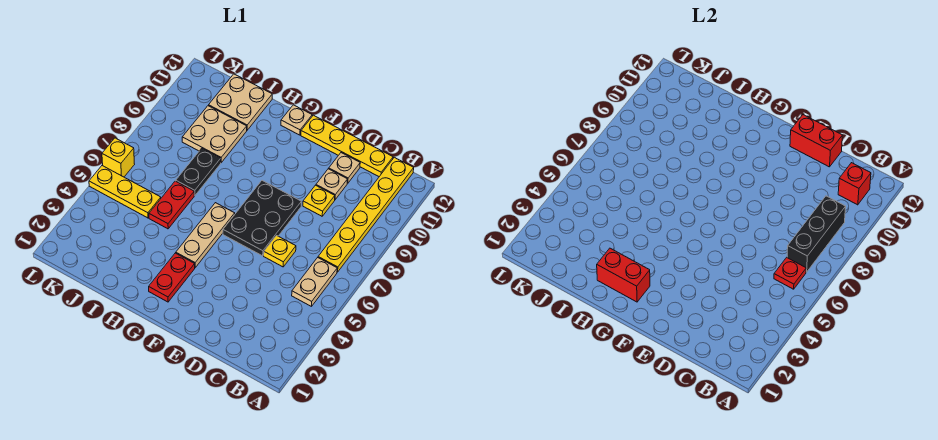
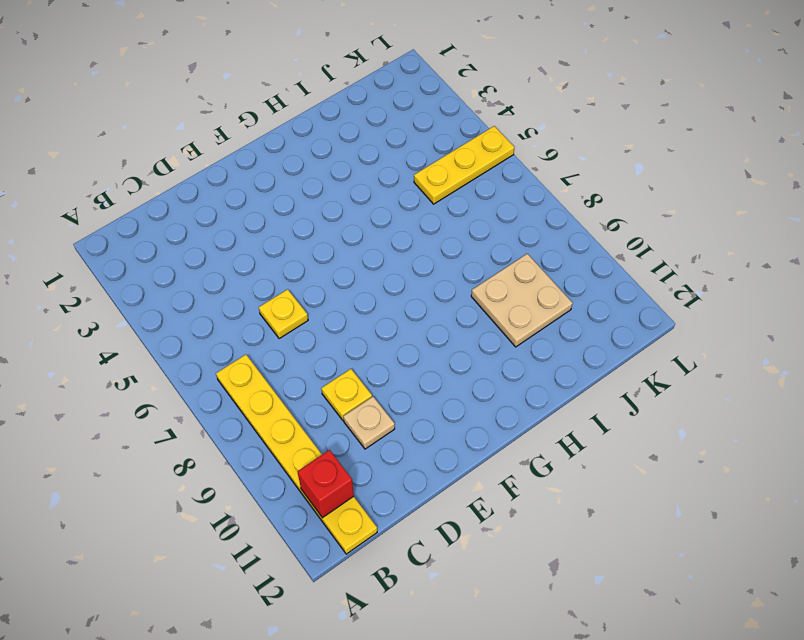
none -> tan 1x2 plate [292,258,337,307]
none -> yellow 1x4 plate [301,115,393,177]
none -> tan 1x1 plate [329,153,360,183]

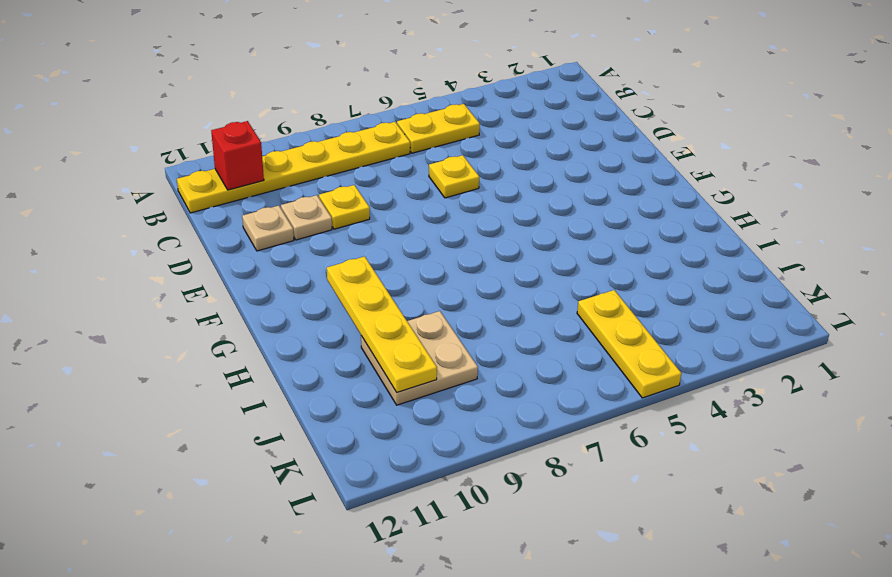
yellow 1x2 plate [397,104,480,153] -> tan 1x2 plate [292,258,337,307]
yellow 1x4 plate [327,256,437,392] -> yellow 1x4 plate moved to [301,115,393,177]
none -> black 2x3 plate [223,181,301,256]
none -> red 1x2 plate [149,253,195,302]
none -> tan 1x3 plate [176,203,235,268]

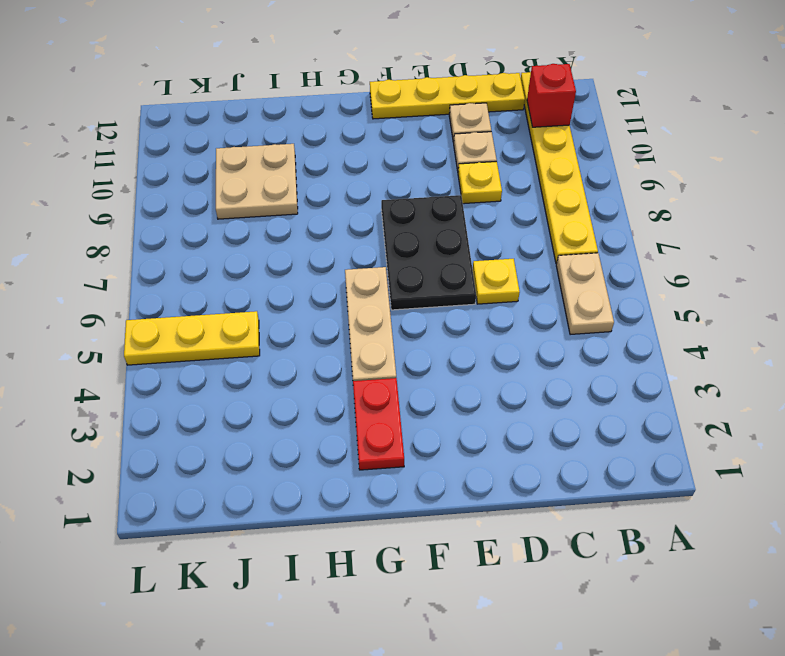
none -> tan 1x1 plate [281,105,312,135]
none -> red 1x2 plate [149,181,194,229]
none -> black 1x2 plate [176,148,221,196]

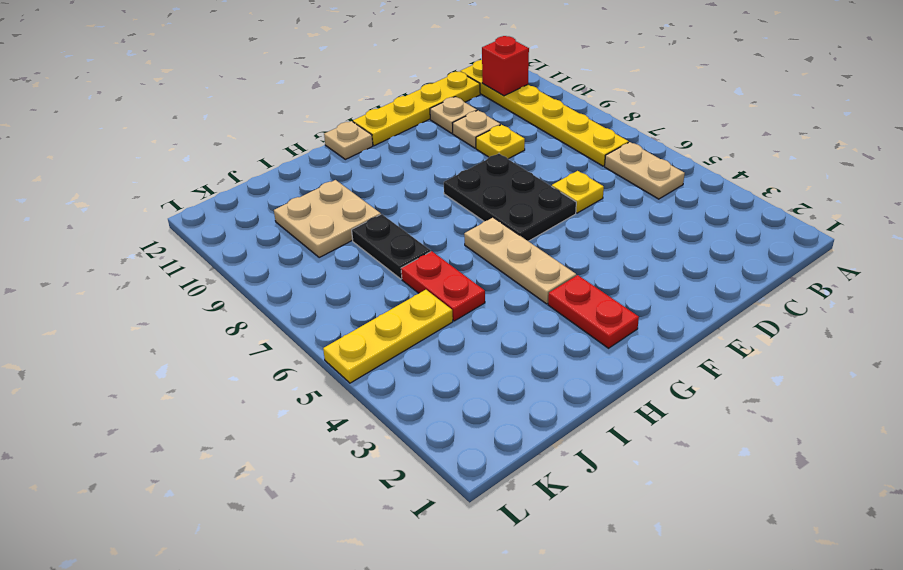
none -> tan 2x2 plate [209,74,272,130]
none -> yellow 1x1 brick [102,138,135,177]
none -> red 1x1 plate [774,258,806,289]

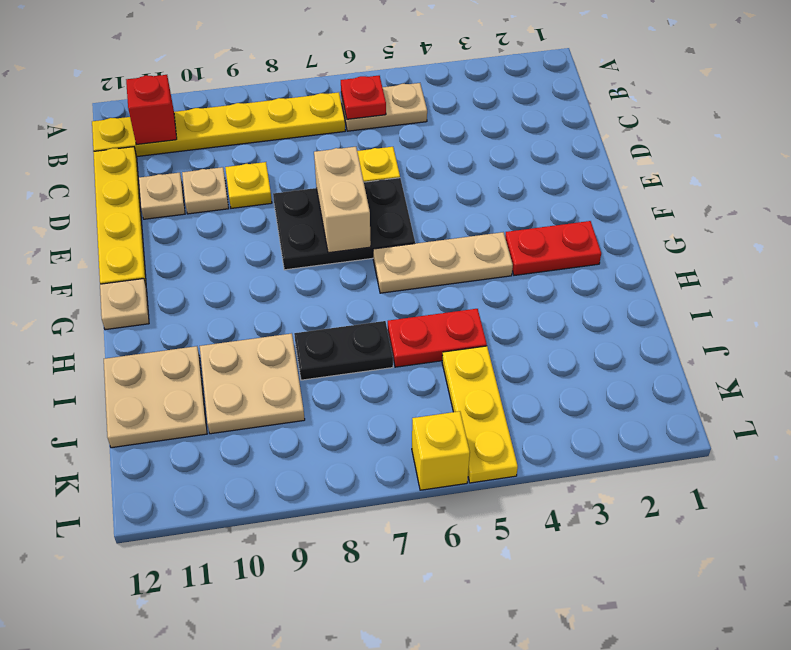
tan 1x2 brick [314,147,371,253] -> none
none -> black 1x3 brick [787,196,846,272]
none -> red 1x2 brick [790,115,842,167]
none -> red 1x2 brick [597,248,650,302]

